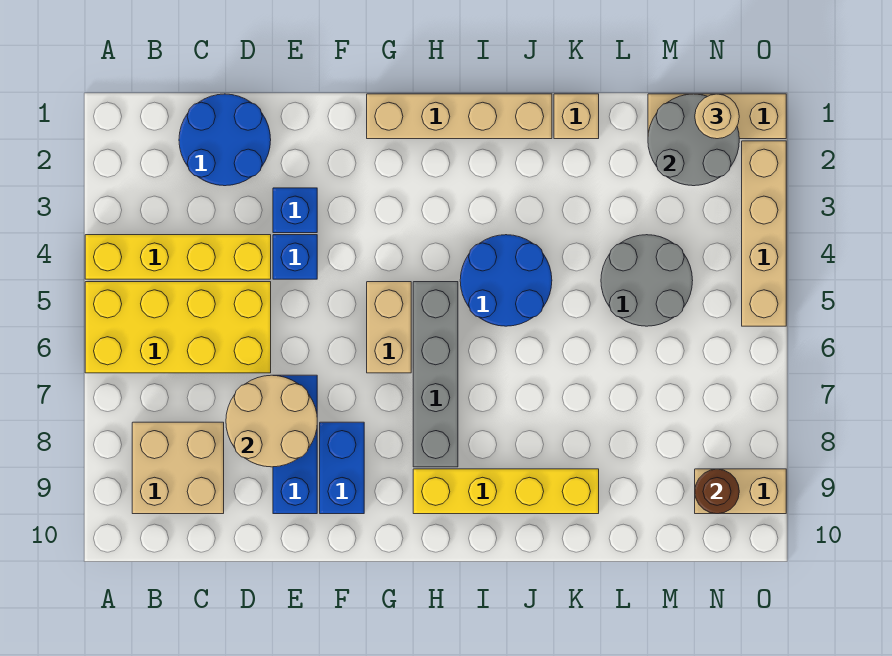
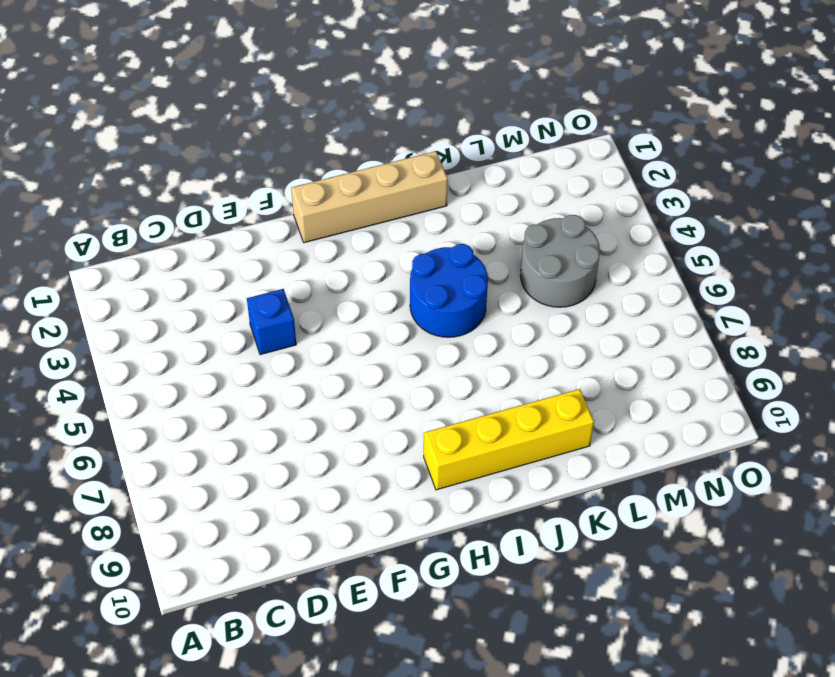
none -> yellow 1x4 brick [85,235,271,279]
none -> yellow 2x4 brick [85,282,271,373]
none -> tan 2x2 brick [132,422,224,514]

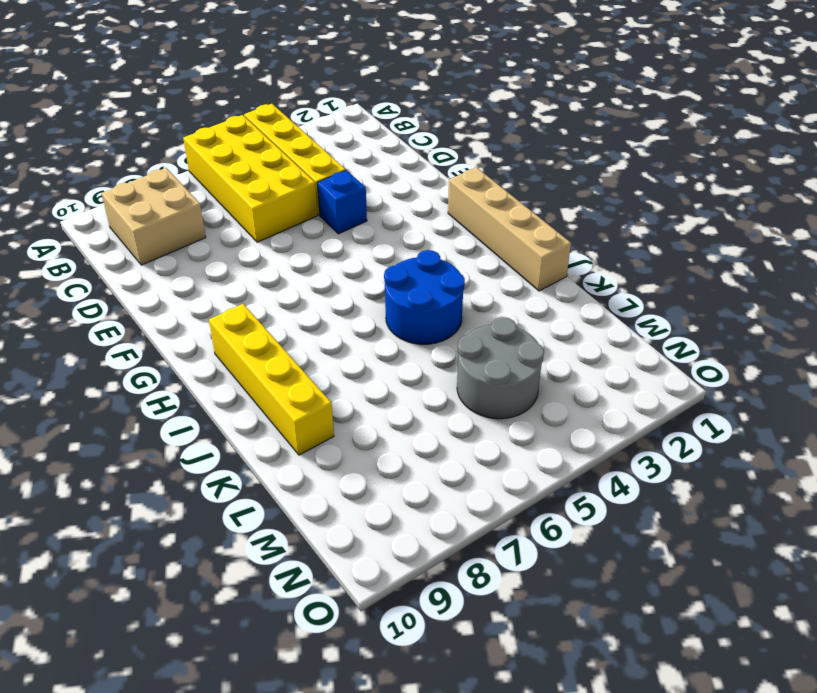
none -> blue 2x2 round brick [179,94,271,186]
none -> blue 1x1 brick [273,188,317,233]
none -> blue 1x3 brick [273,375,317,514]

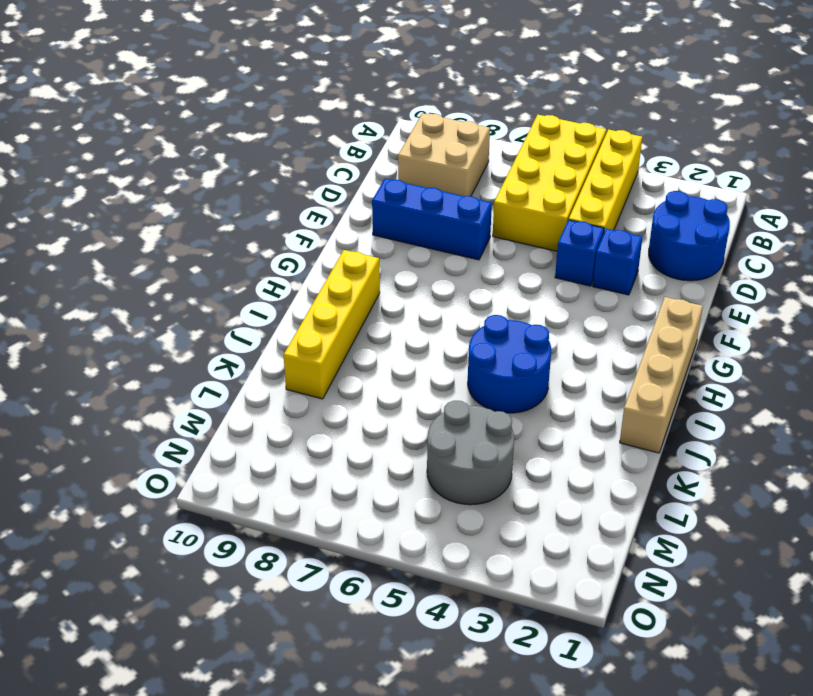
none -> blue 1x2 brick [320,422,364,514]
none -> tan 1x2 brick [367,282,411,373]
none -> grey 1x4 brick [413,282,458,467]

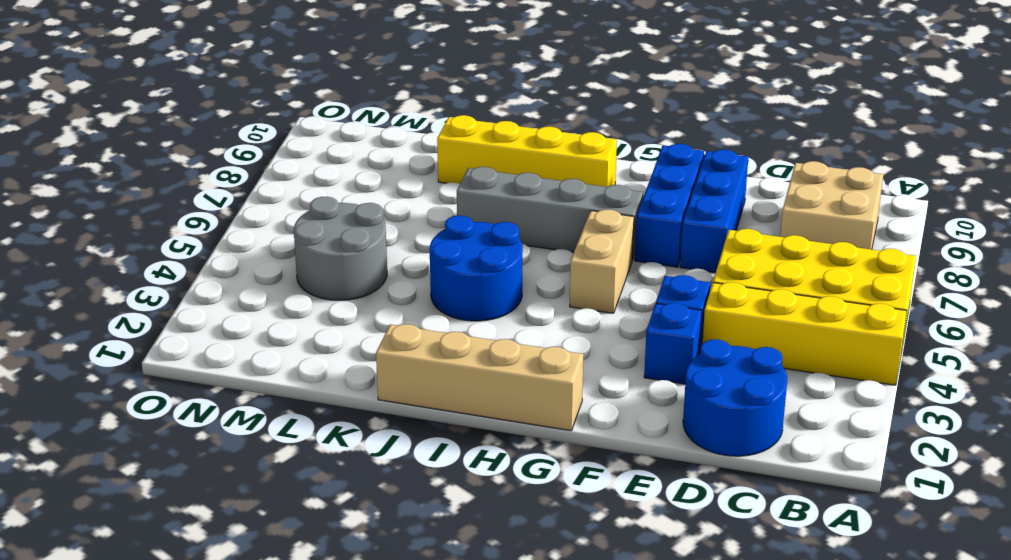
blue 1x3 brick [635,144,704,267] -> blue 1x2 brick [320,422,364,514]
grey 1x4 brick [457,167,643,260] -> grey 1x4 brick turned to [413,282,458,467]
none -> tan 1x1 brick [554,94,599,139]
none -> tan 1x3 brick [648,94,786,139]
none -> tan 1x2 brick [695,469,786,514]

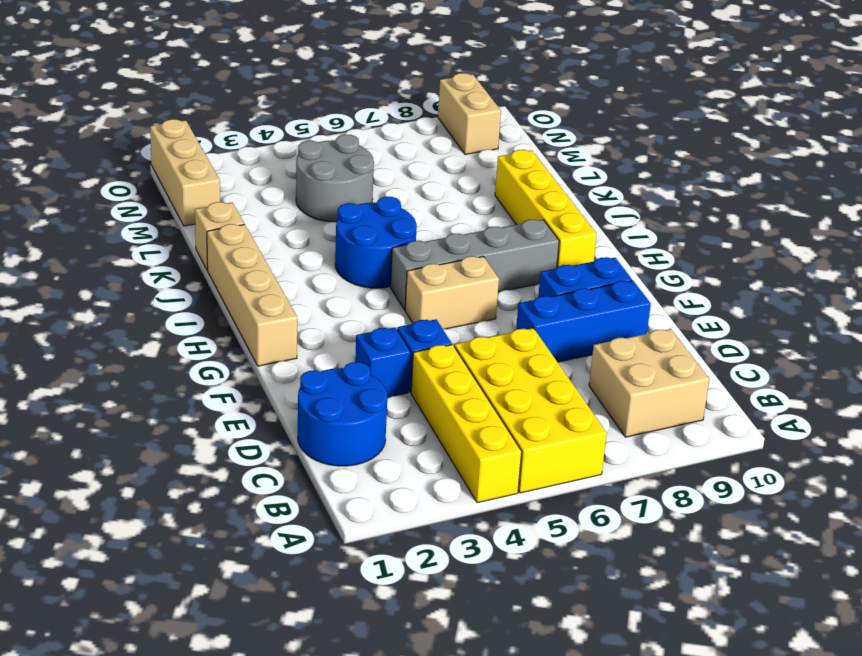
none -> tan 1x4 brick [742,141,786,326]
none -> tan 2x2 round brick [226,375,317,467]
none -> grey 2x2 round brick [648,94,739,186]

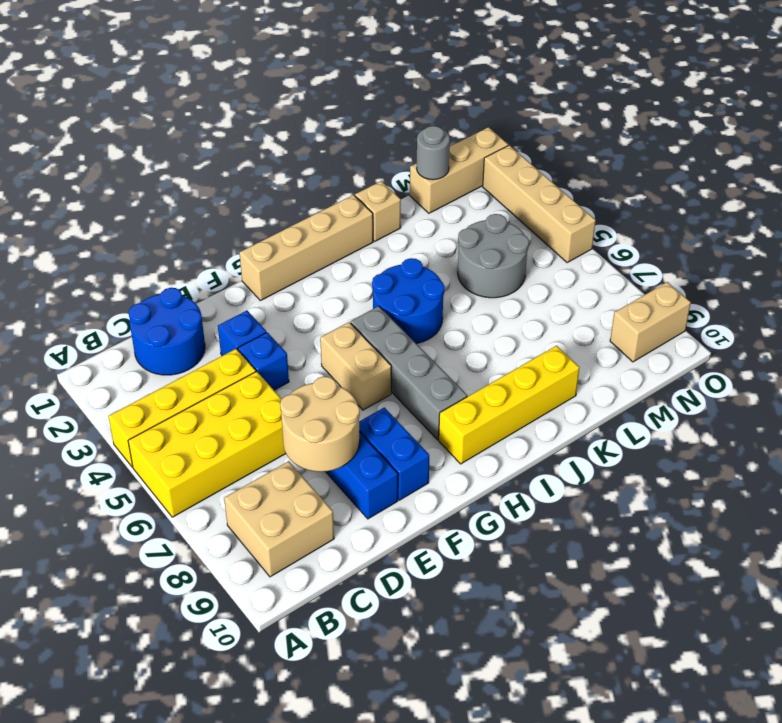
grey 1x1 round brick [417,126,450,180] -> grey 2x2 round brick [648,94,739,186]
none -> brown 1x1 round brick [695,469,739,514]
none -> tan 1x1 round brick [695,94,739,139]

